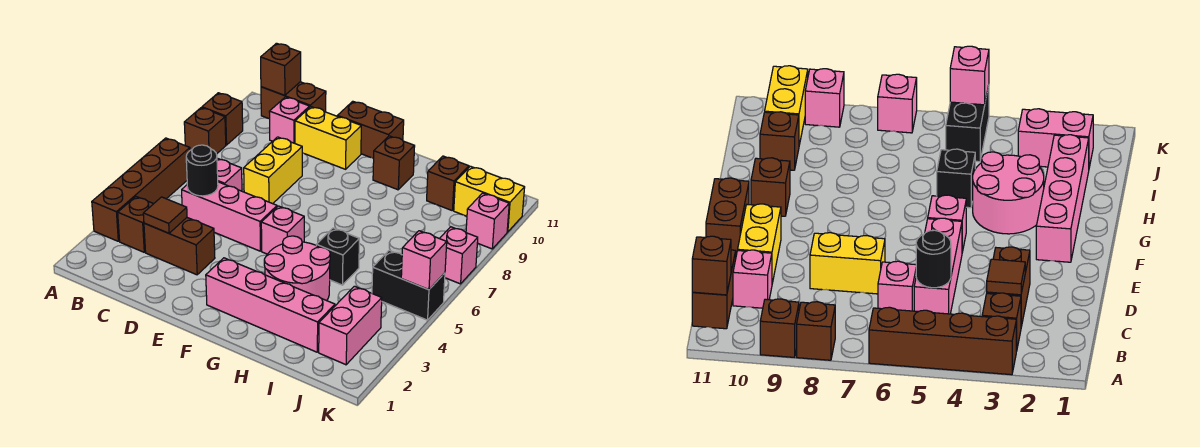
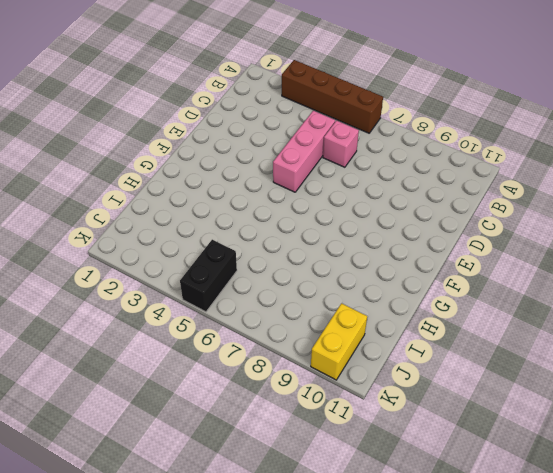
none -> brown 1x1 brick [184,108,226,154]
none -> brown 1x1 brick [202,93,243,145]
none -> brown 1x1 brick [118,197,153,252]

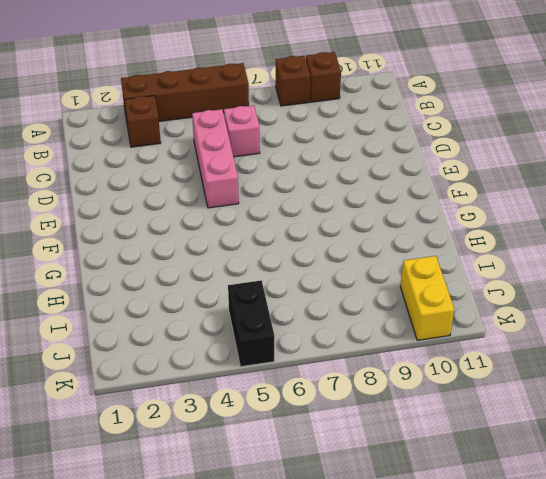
none -> brown 1x2 brick [261,82,326,119]
none -> brown 1x2 brick [144,218,215,275]
none -> pink 1x1 brick [269,97,310,143]

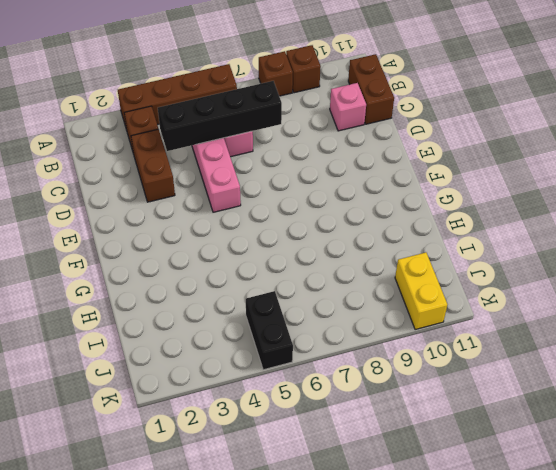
black 1x4 brick [158,81,282,151] -> black 1x1 round brick [186,145,218,196]
none -> yellow 1x2 brick [244,137,302,204]
none -> yellow 1x2 brick [295,107,361,169]
none -> brown 1x2 brick [337,101,404,159]

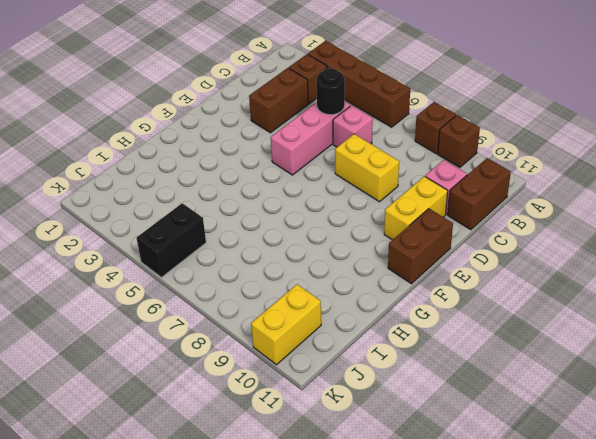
none -> pink 1x4 brick [206,258,335,352]
none -> pink 1x1 brick [261,206,304,254]
none -> pink 2x2 round brick [264,236,330,301]

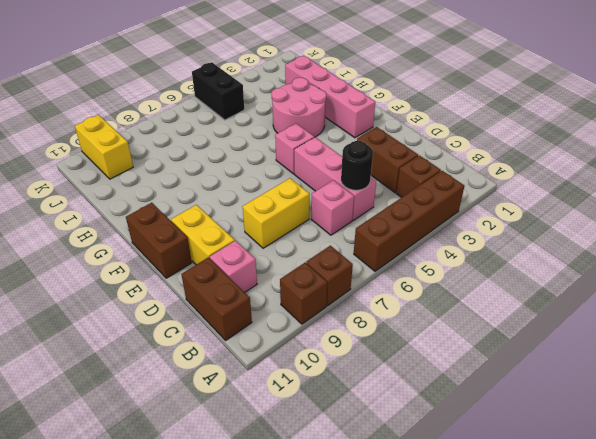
none -> brown 1x1 brick [373,136,415,190]
none -> black 1x1 brick [316,228,359,285]
none -> brown 1x1 brick [427,156,469,210]

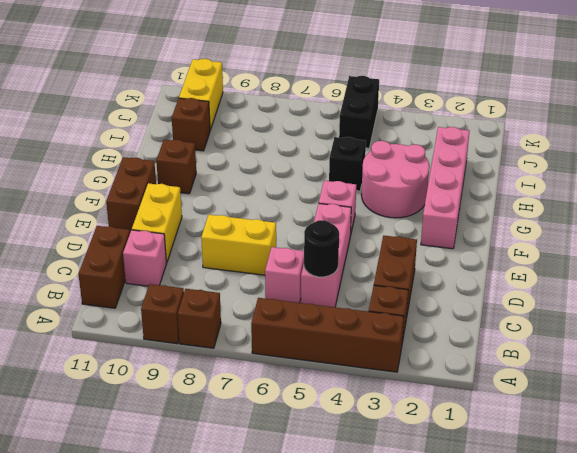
none -> pink 1x2 brick [319,286,382,365]
none -> pink 1x1 brick [439,227,478,284]
none -> pink 1x1 brick [466,193,509,249]

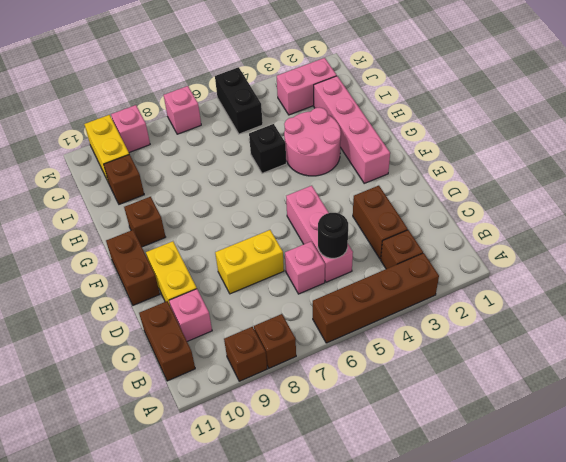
none -> pink 1x1 brick [261,206,304,254]
none -> brown 1x1 brick [261,43,301,95]
none -> brown 1x1 tile [143,197,187,233]

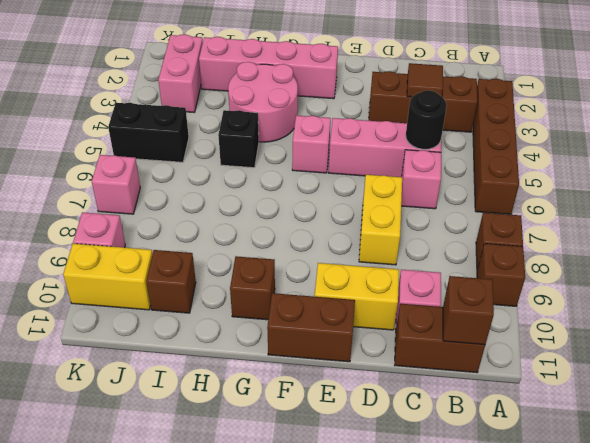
none -> pink 1x1 brick [401,231,447,290]

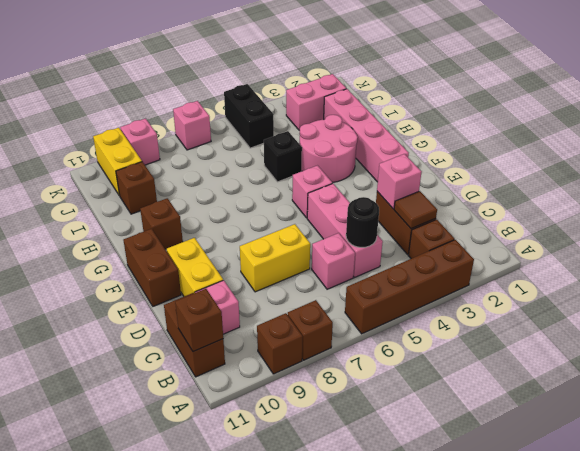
pink 1x1 brick [377,154,421,209] -> pink 1x1 brick moved to [401,231,447,290]

